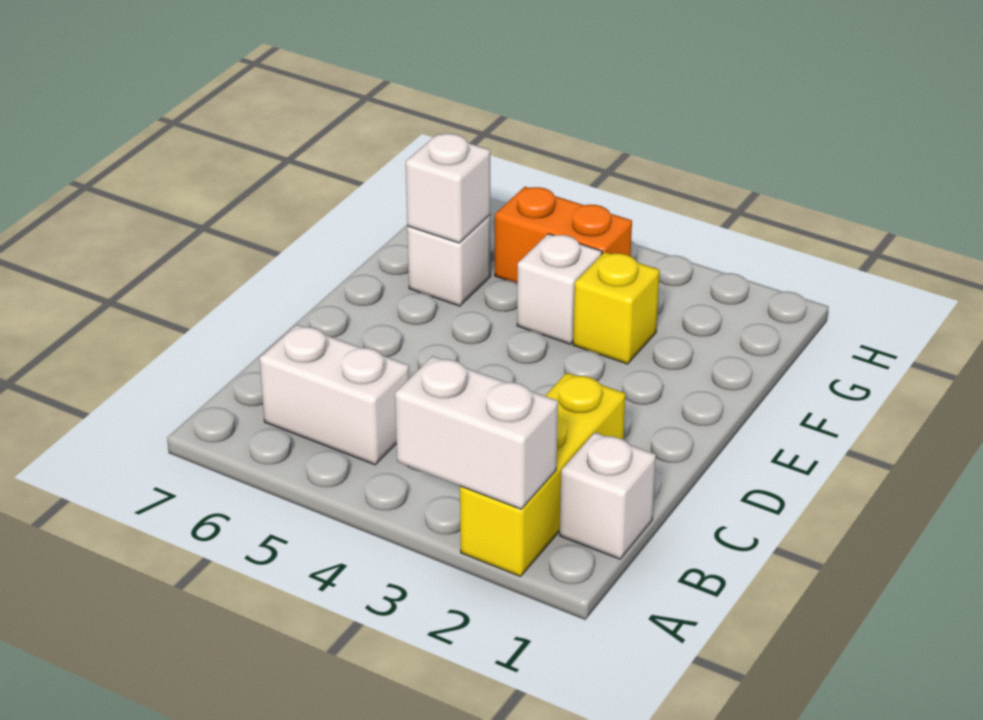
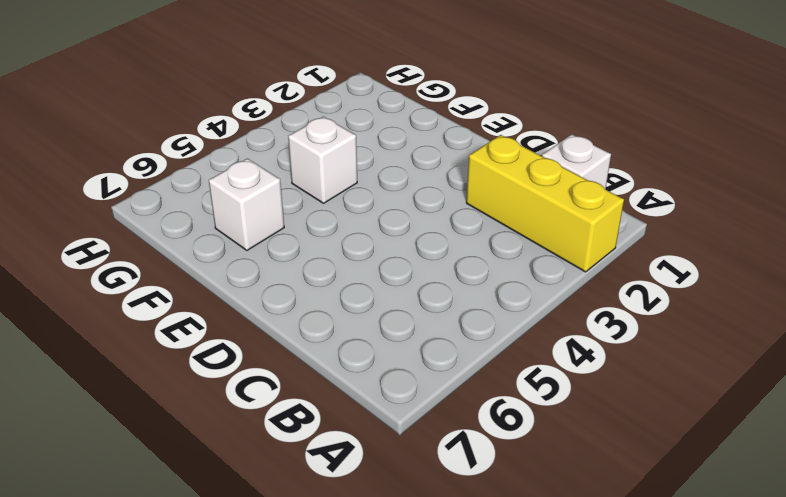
none -> white 1x2 brick [260,325,409,465]
none -> yellow 1x1 brick [573,252,660,364]

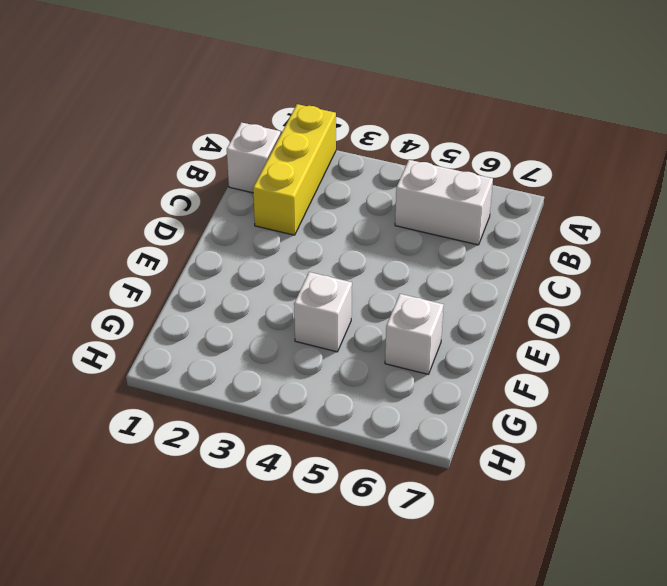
none -> yellow 1x1 brick [573,252,660,364]
none -> orange 1x2 brick [495,187,632,283]

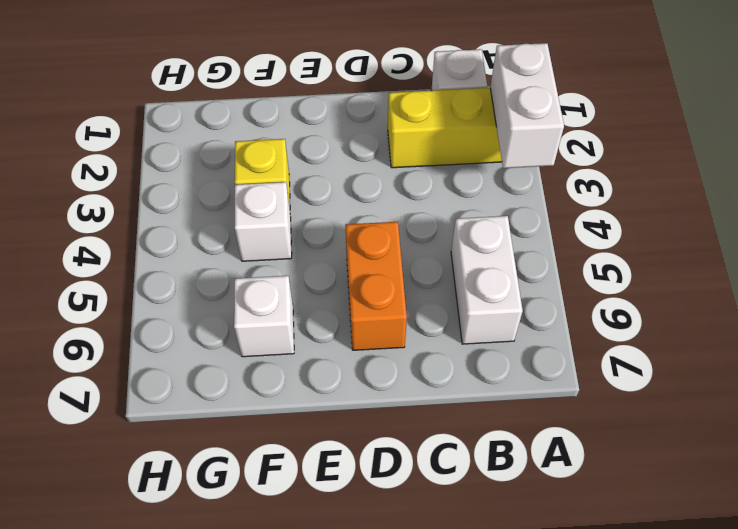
orange 1x2 brick [346,222,407,350] -> orange 1x2 brick moved to [495,187,632,283]
none -> white 1x1 brick [406,134,490,243]

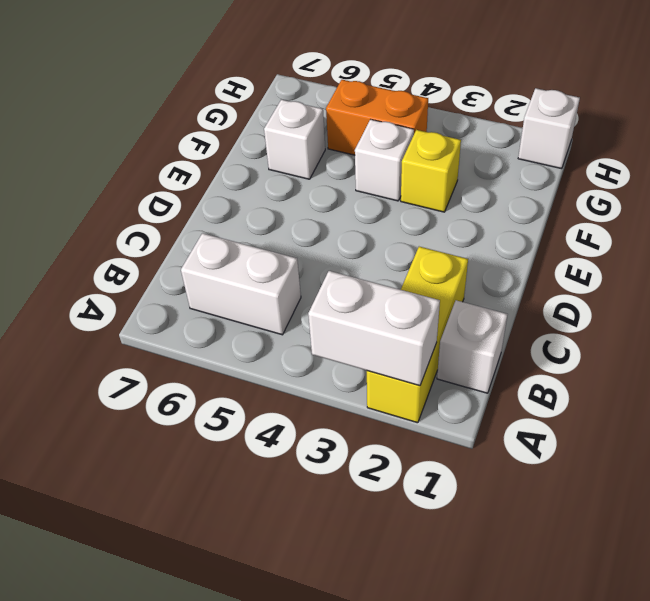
white 1x1 brick [518,88,580,169] -> white 1x1 brick moved to [406,134,490,243]

